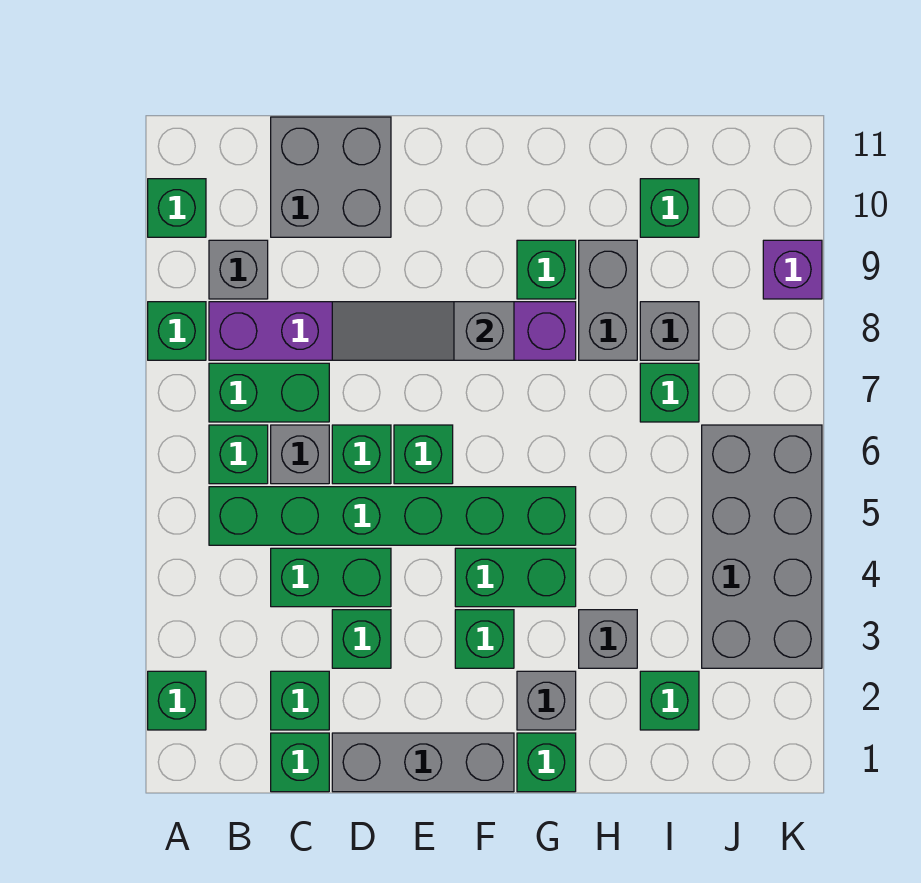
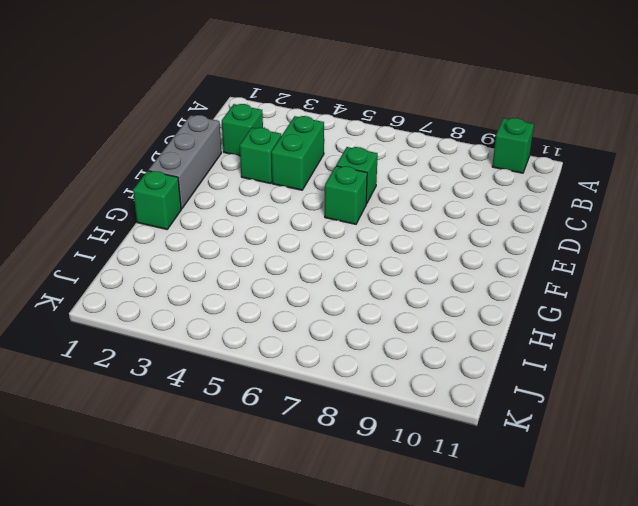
none -> green 1x1 brick [148,671,206,730]
none -> green 1x1 brick [148,302,206,360]
none -> green 1x6 brick [209,487,576,545]
none -> green 1x1 brick [209,425,268,484]

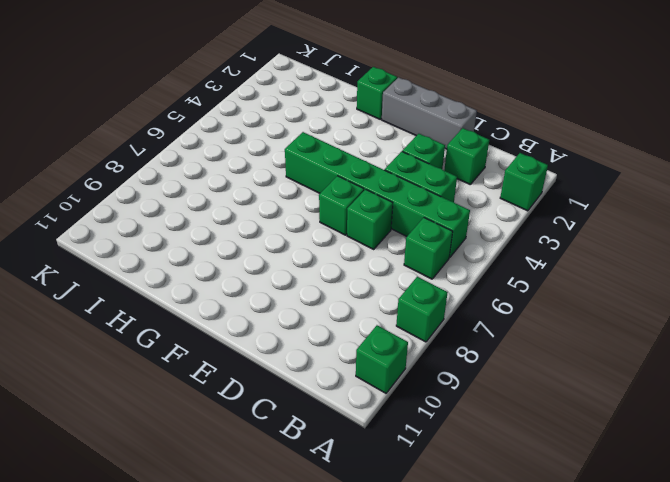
none -> green 1x2 brick [209,363,329,422]
none -> purple 1x6 brick [209,302,576,360]
none -> grey 1x1 brick [209,240,268,299]
none -> green 1x1 brick [271,733,329,792]

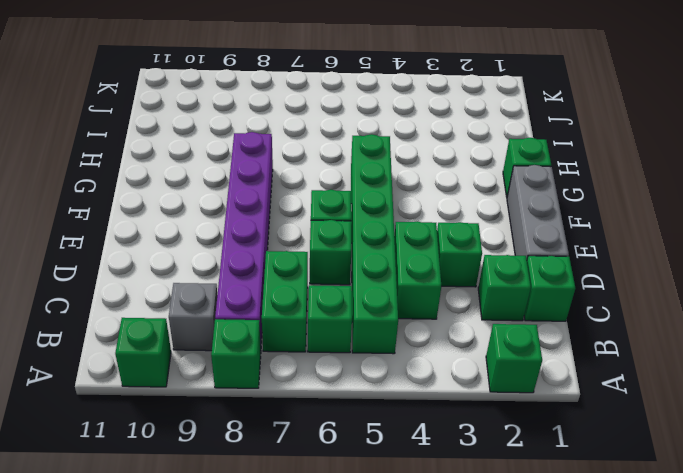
none -> grey 1x1 brick [271,425,329,484]
none -> grey 2x2 brick [271,117,391,237]
none -> green 1x1 brick [455,610,514,668]
none -> green 1x2 brick [455,548,576,607]

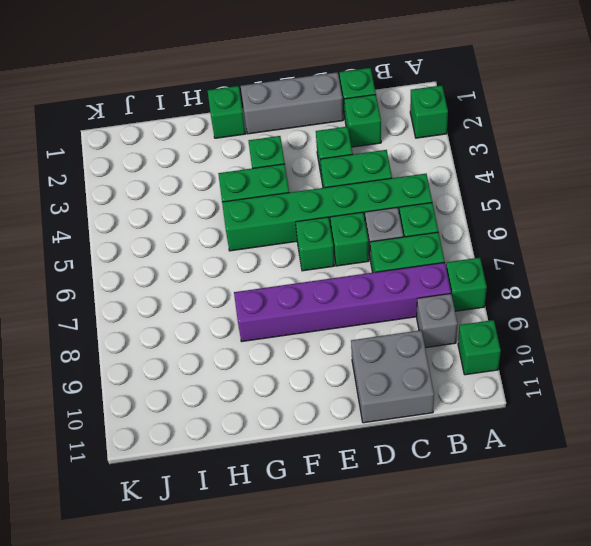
none -> grey 1x1 brick [517,671,576,730]
none -> green 1x1 brick [517,240,576,299]
none -> grey 1x1 brick [579,610,637,668]
none -> grey 1x2 brick [579,240,637,360]

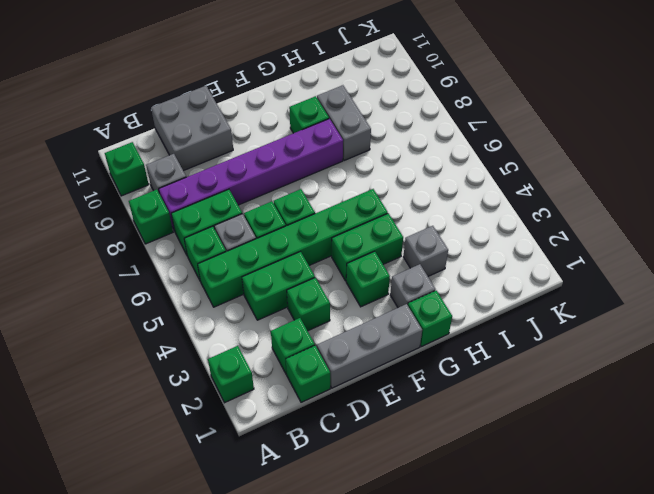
none -> green 1x1 brick [640,671,699,730]
none -> green 1x1 brick [640,363,699,422]
none -> grey 1x1 brick [640,302,699,360]
none -> green 1x1 brick [640,179,699,237]

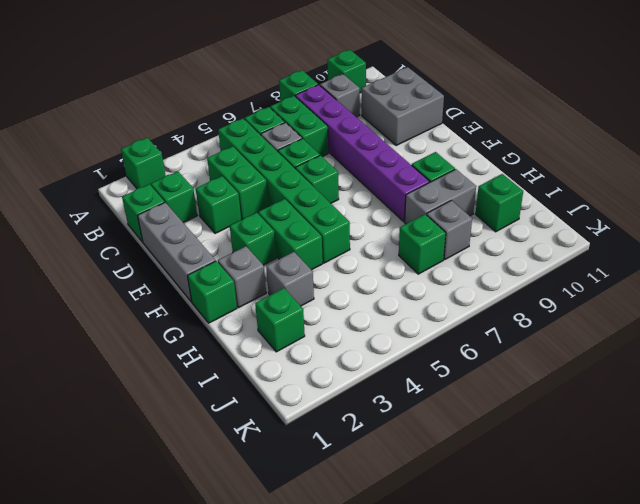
none -> grey 2x4 brick [702,425,822,668]
none -> purple 1x1 brick [763,240,822,299]
none -> grey 1x3 slope [332,302,514,360]

